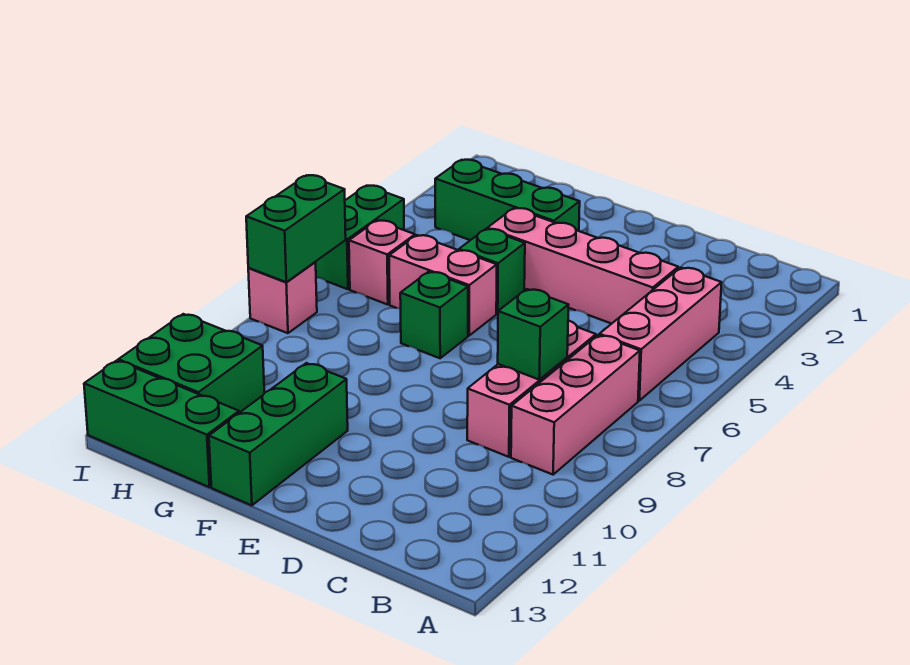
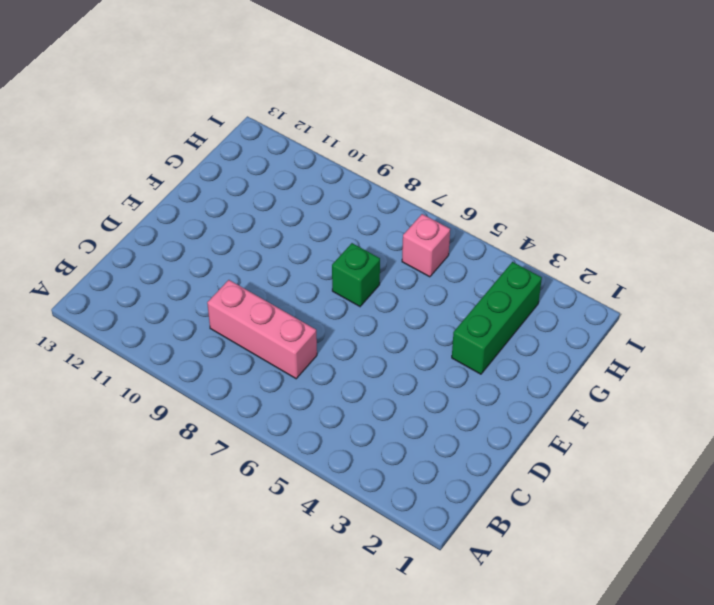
none -> pink 1x3 brick [599,268,722,401]
none -> pink 1x3 brick [511,335,640,475]
none -> pink 1x4 brick [487,208,678,324]

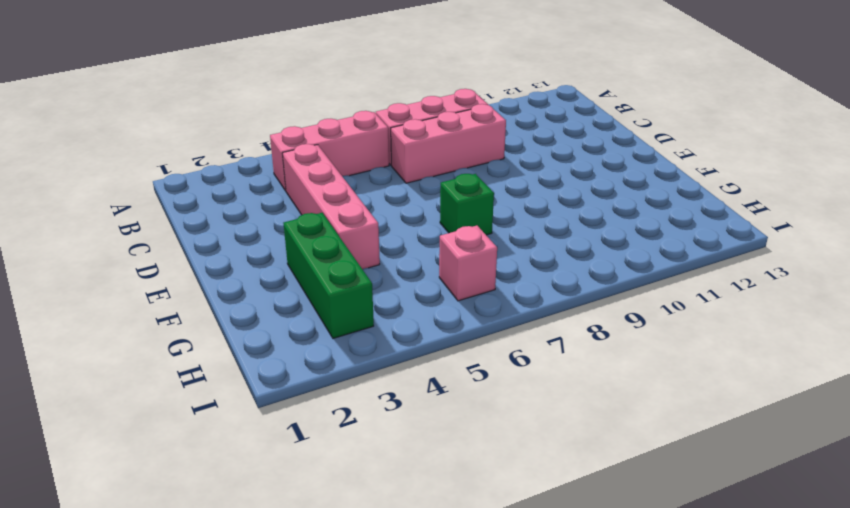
none -> green 1x1 brick [459,229,525,313]
none -> pink 1x2 brick [389,235,497,336]
none -> green 1x3 brick [209,363,348,505]

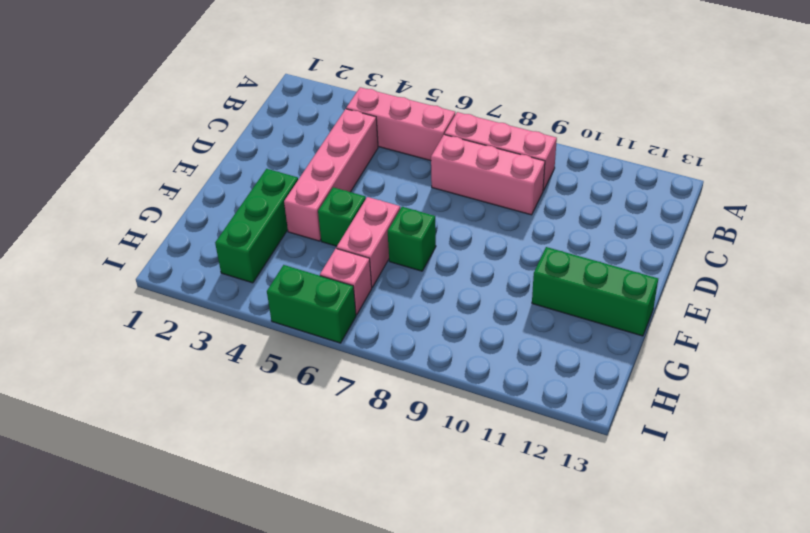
none -> green 1x3 brick [84,361,239,487]
none -> green 2x2 brick [118,314,264,413]
none -> pink 1x1 brick [248,262,317,333]

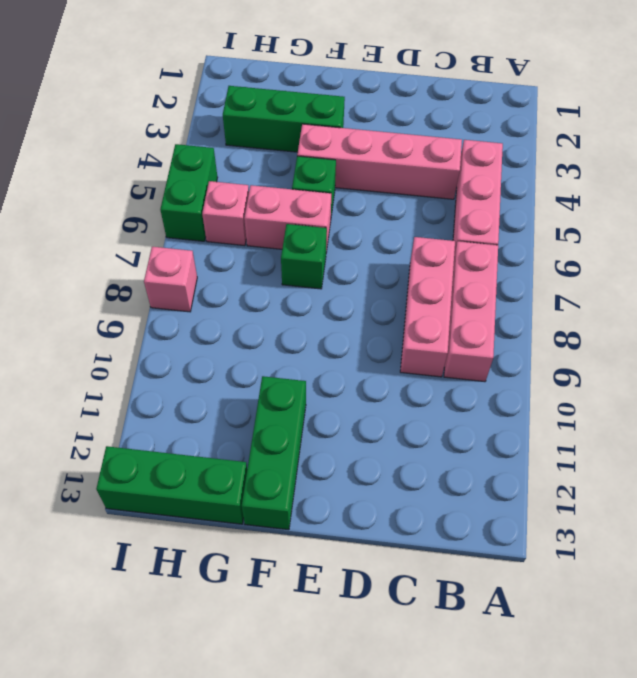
none -> green 2x2 brick [118,314,264,413]
none -> green 1x1 brick [498,289,568,380]
none -> green 1x2 brick [246,175,346,282]

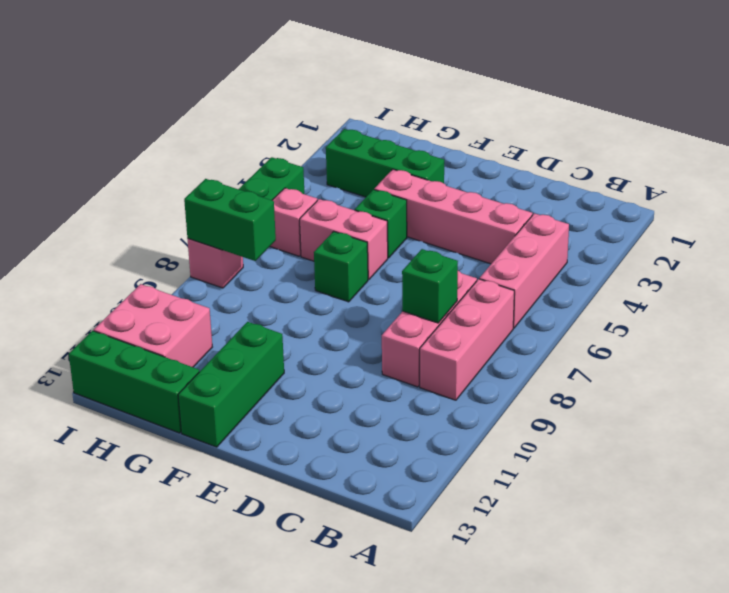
green 1x2 brick [184,179,276,261] -> green 1x2 brick turned to [246,175,346,282]
pink 2x2 brick [94,284,212,367] -> green 2x2 brick [118,314,264,413]

